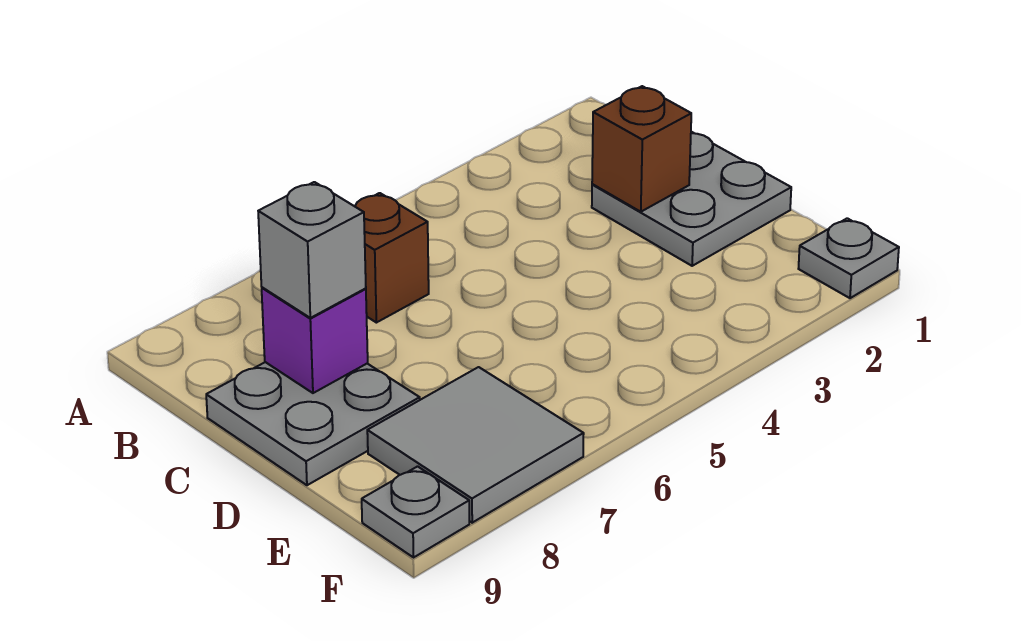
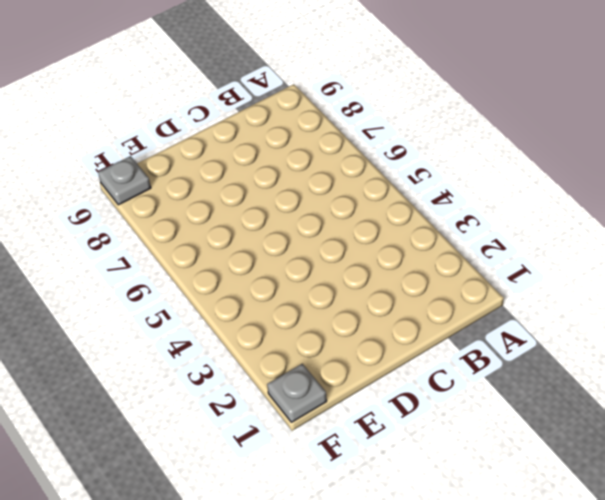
none -> brown 1x1 brick [355,193,429,323]
none -> grey 2x2 plate [592,132,791,266]

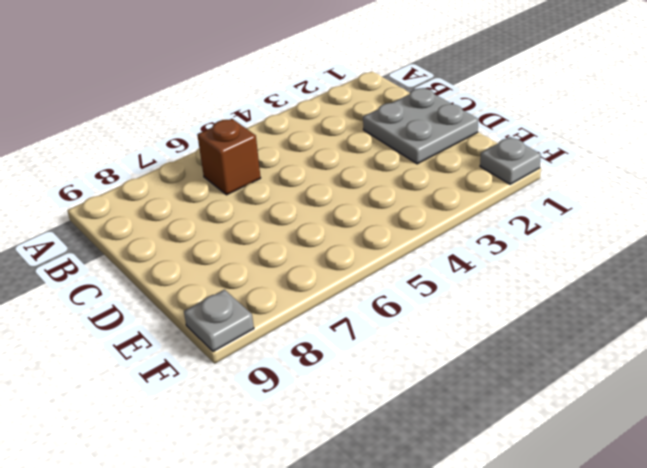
none -> grey 2x2 plate [206,362,420,485]
none -> grey 2x2 tile [367,367,584,523]

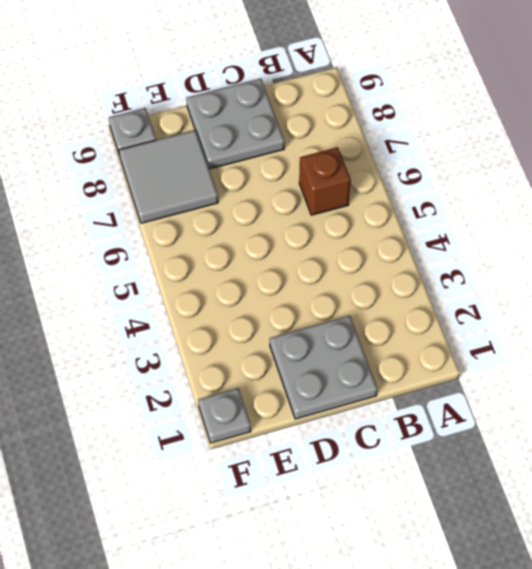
none -> brown 1x1 brick [592,86,691,212]
none -> purple 1x1 brick [262,287,368,393]

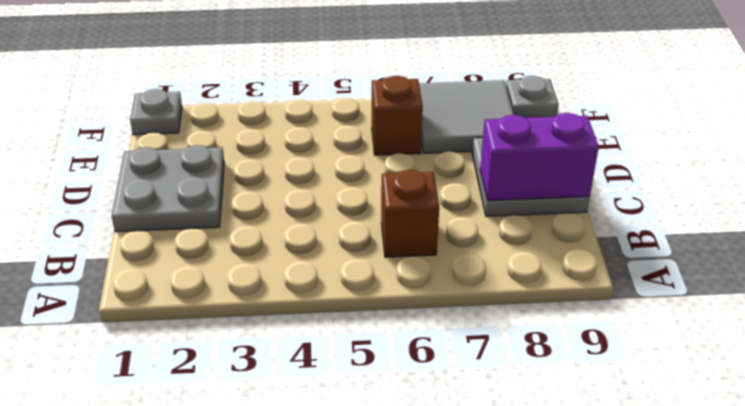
purple 1x2 brick [480,113,599,200] -> purple 1x1 brick [262,287,368,393]
brown 1x1 brick [372,76,423,155] -> brown 1x1 brick moved to [592,86,691,212]
none -> grey 1x1 brick [258,182,366,318]

